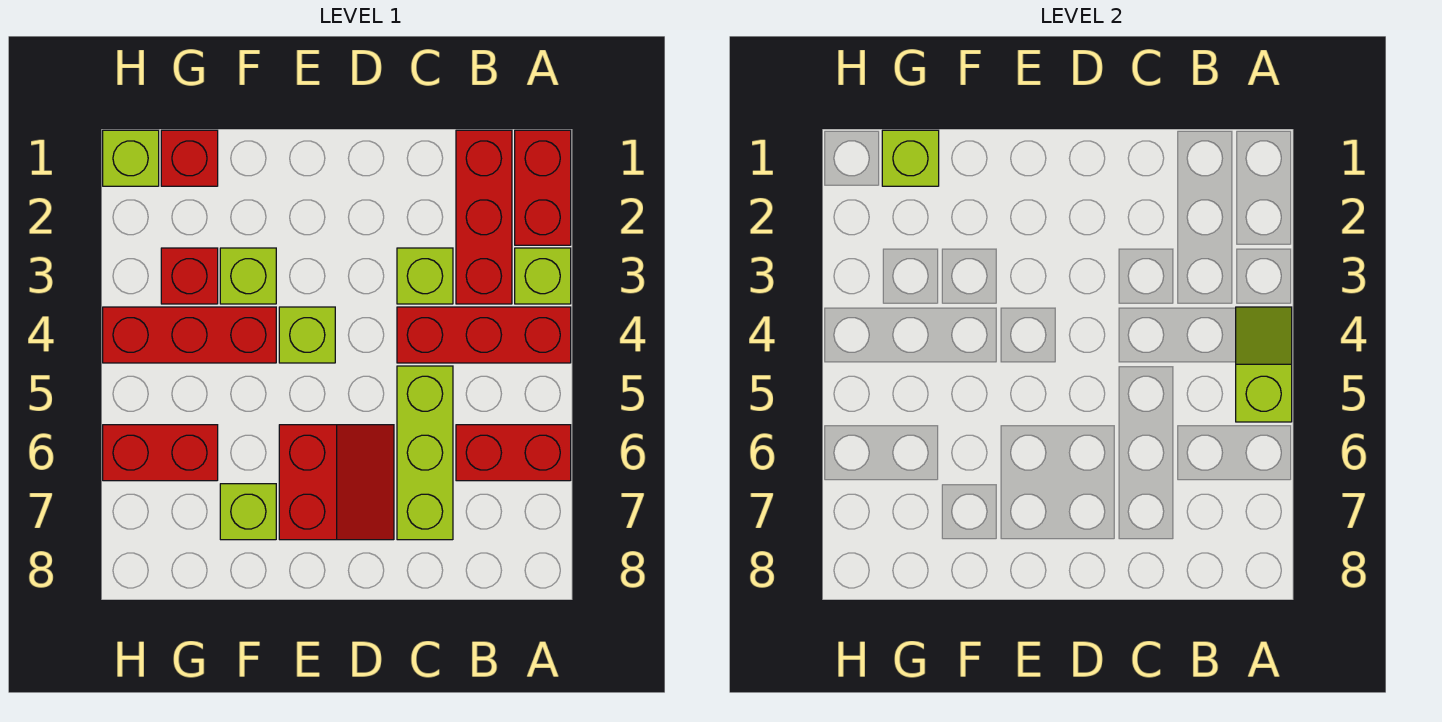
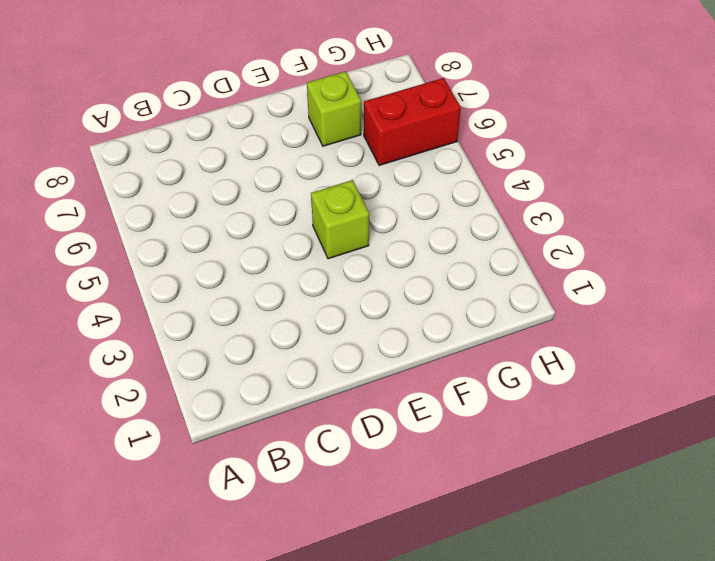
none -> red 1x2 brick [515,130,571,245]
none -> lime 1x1 brick [515,248,571,304]
none -> red 1x3 brick [397,307,571,363]

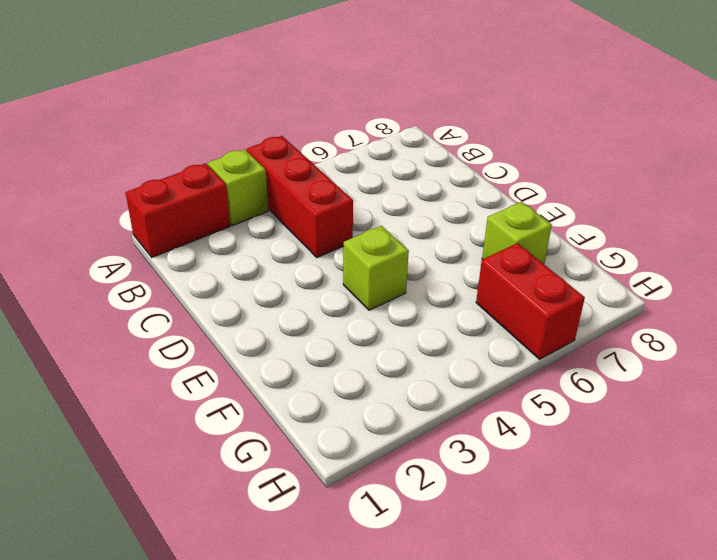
none -> red 1x2 brick [456,425,571,481]
none -> red 1x3 brick [456,130,512,304]
none -> lime 1x1 brick [397,248,453,304]

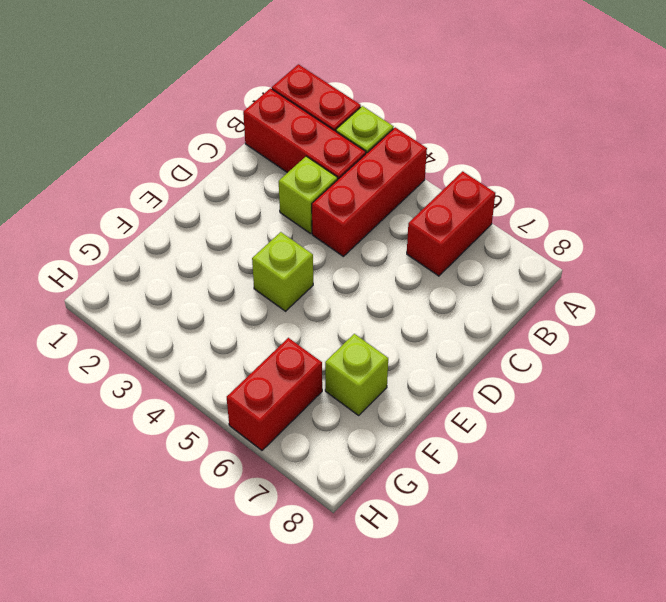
none -> lime 1x3 brick [397,366,453,540]
none -> red 2x2 slope [279,425,394,540]
none -> lime 1x1 brick [220,248,276,304]

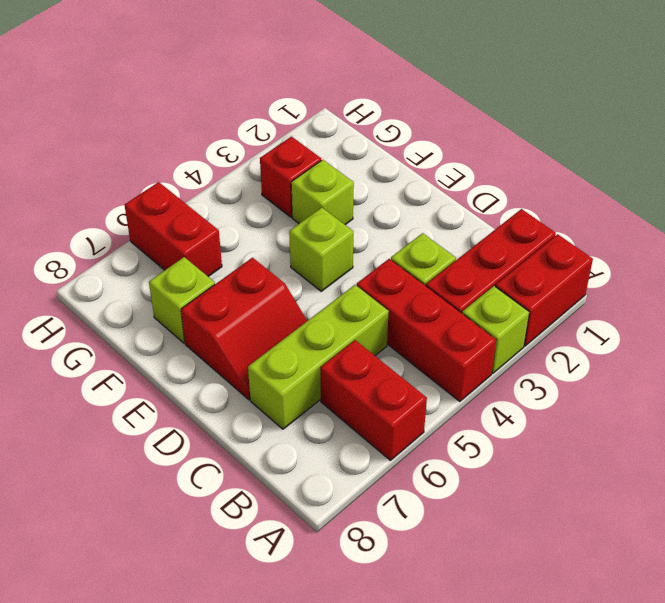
none -> red 1x3 brick [103,307,276,363]
none -> red 1x1 brick [161,130,218,186]
none -> lime 1x1 brick [103,130,159,186]

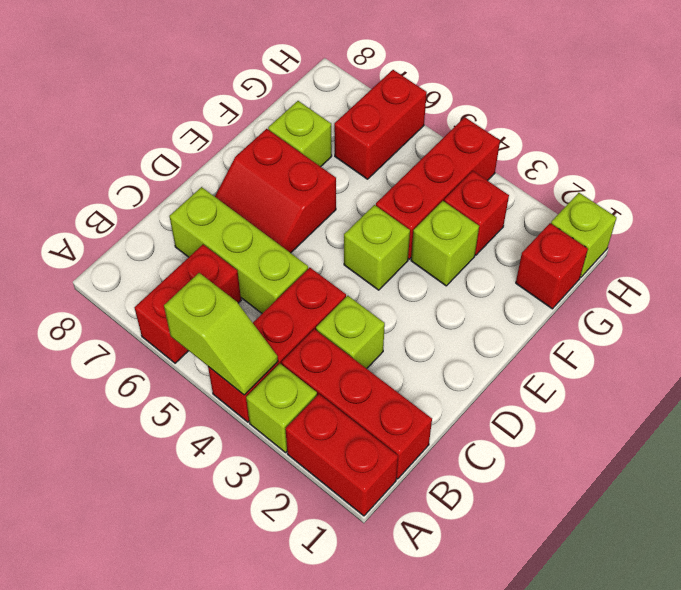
none -> lime 1x1 brick [882,130,939,186]

